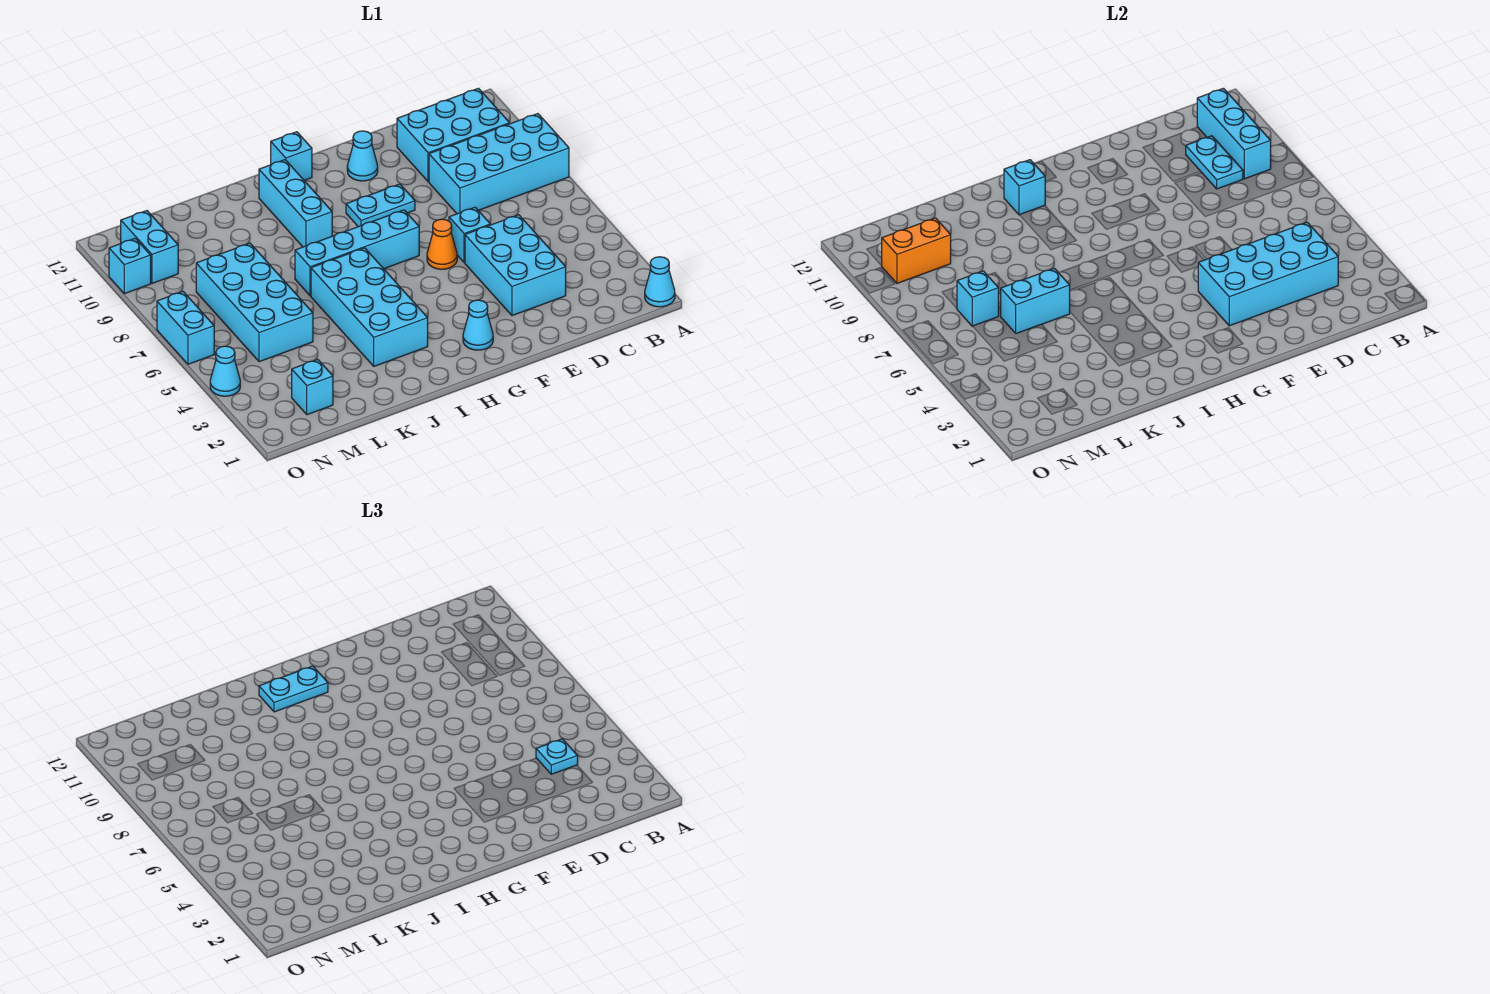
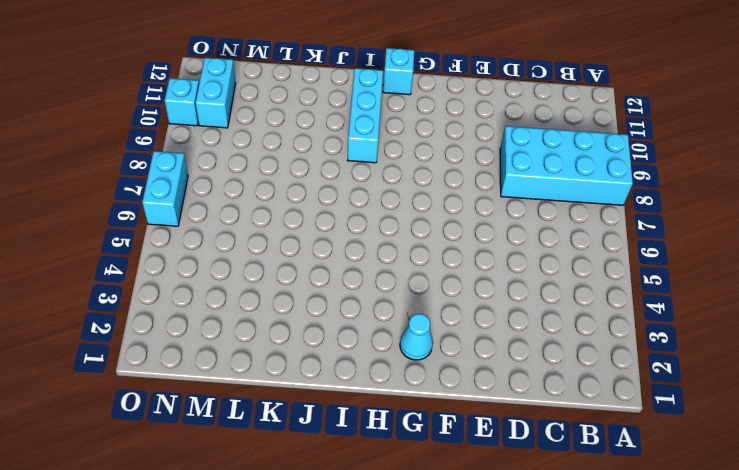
none -> cyan 1x1 cone [645,257,675,307]
none -> cyan 2x3 brick [397,88,510,182]
none -> cyan 2x3 brick [465,215,566,316]

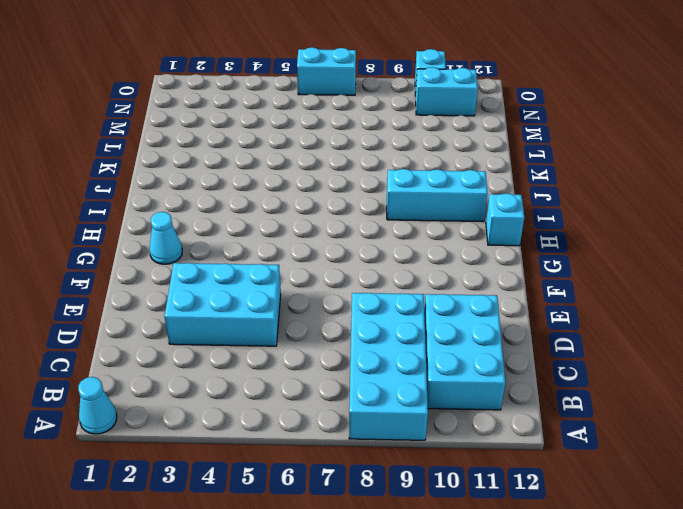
none -> cyan 1x1 brick [449,207,490,263]
none -> orange 1x1 cone [427,219,457,269]
none -> cyan 1x2 plate [346,184,415,227]

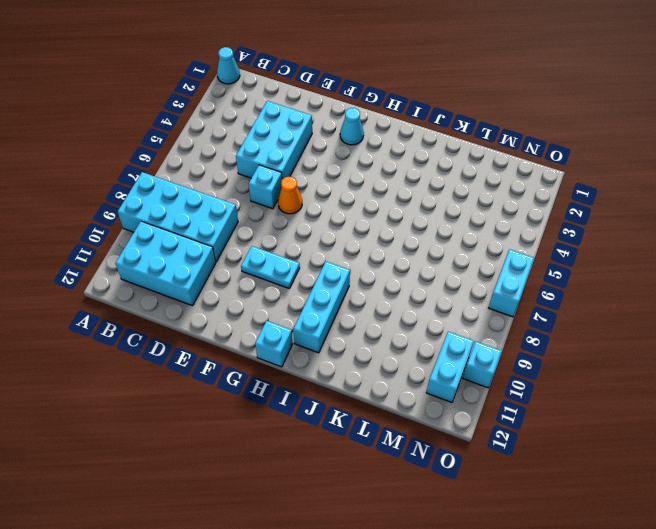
none -> cyan 1x1 cone [347,131,378,181]
none -> cyan 1x4 brick [295,210,419,296]
none -> cyan 2x4 brick [311,248,428,366]

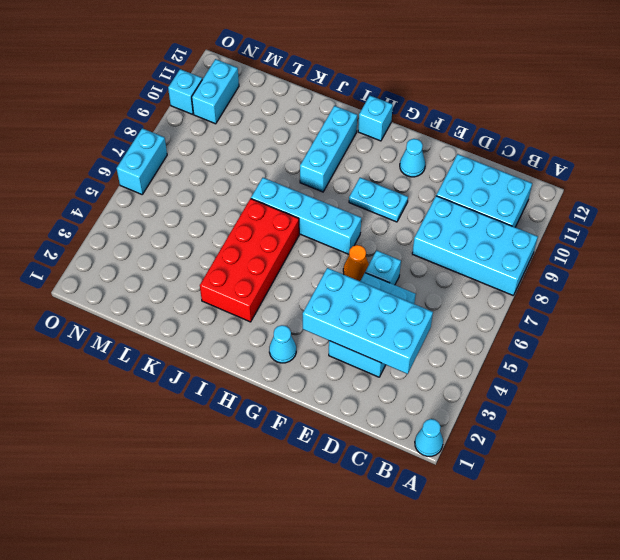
red 2x4 brick [200,199,299,322] -> cyan 2x4 brick [311,248,428,366]
none -> cyan 2x4 brick [196,243,313,362]
none -> cyan 1x1 brick [292,359,333,415]
none -> cyan 1x1 cone [210,346,240,396]

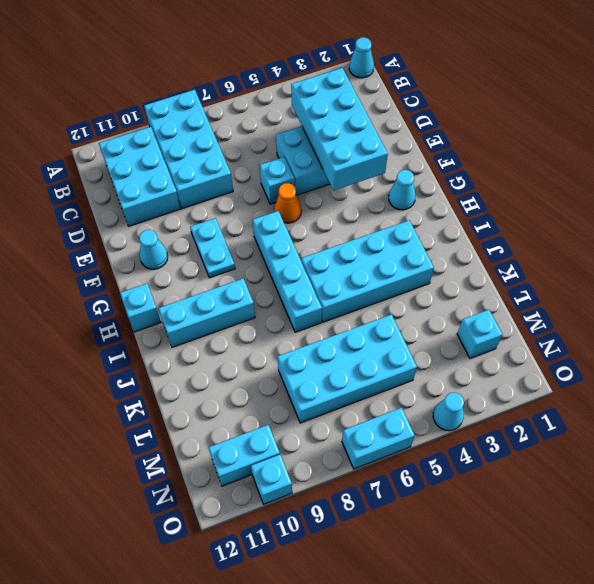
none -> cyan 1x3 brick [1197,88,1271,179]
none -> cyan 1x2 plate [1186,136,1243,189]
none -> cyan 1x1 brick [1004,160,1045,215]

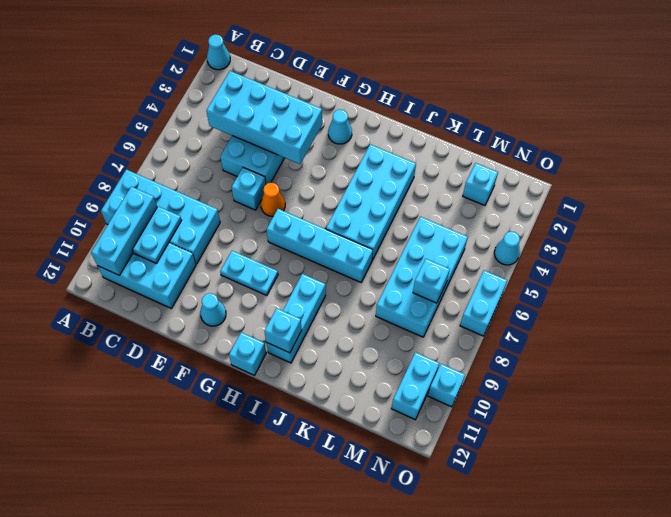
none -> cyan 1x2 brick [1001,268,1070,333]
none -> orange 1x2 brick [882,218,951,283]
none -> cyan 1x1 plate [536,739,578,774]

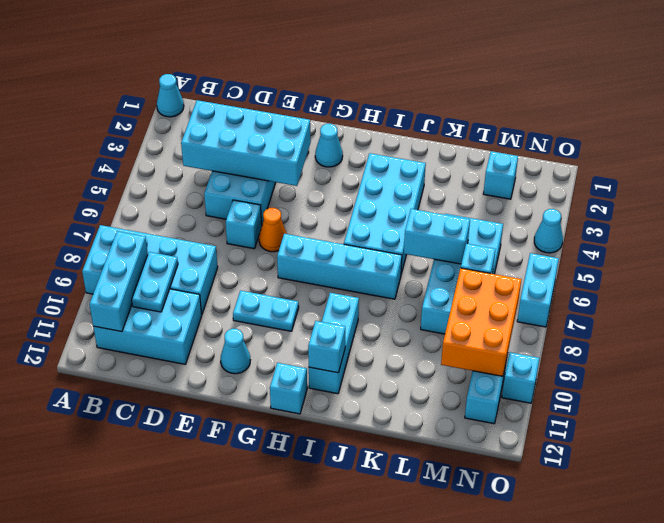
orange 2x3 brick [441,268,521,376] -> orange 1x2 brick [882,218,951,283]
none -> cyan 1x1 plate [536,739,578,774]
none -> cyan 1x2 plate [259,666,328,712]

